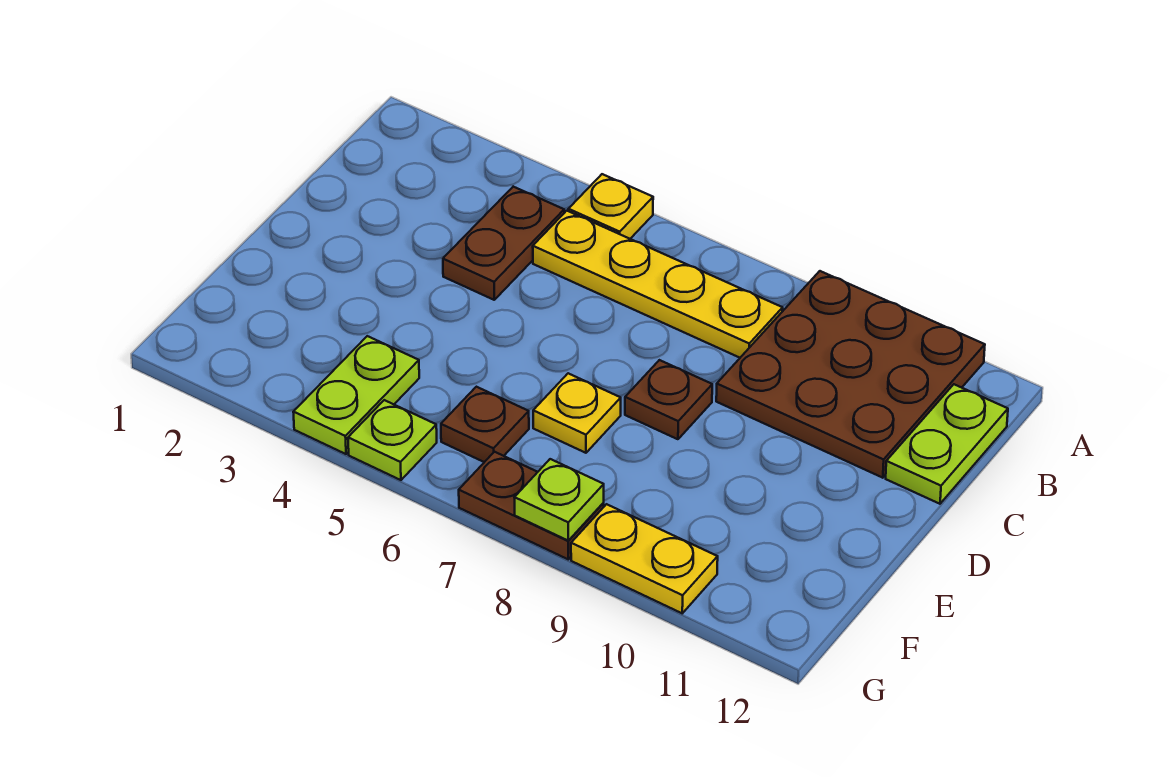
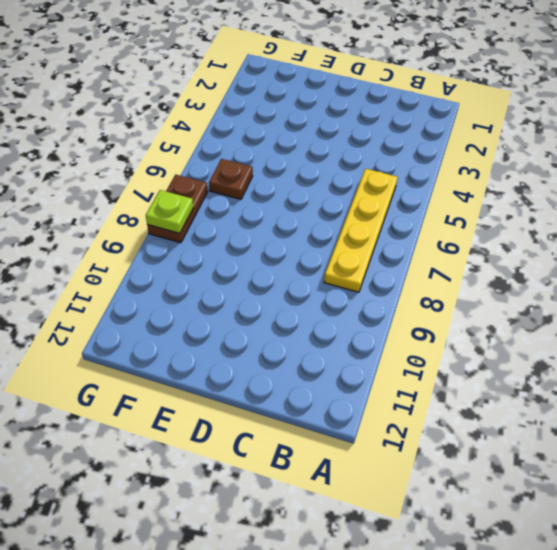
none -> yellow 1x1 plate [568,174,653,239]
none -> brown 3x3 plate [716,271,985,478]
none -> brown 1x2 plate [443,187,564,300]

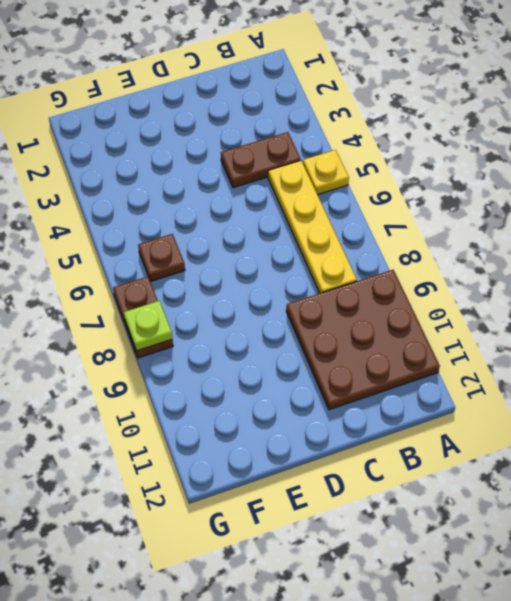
none -> lime 1x2 plate [886,384,1008,504]
none -> brown 1x1 plate [625,360,712,439]
none -> yellow 1x1 plate [533,373,621,453]

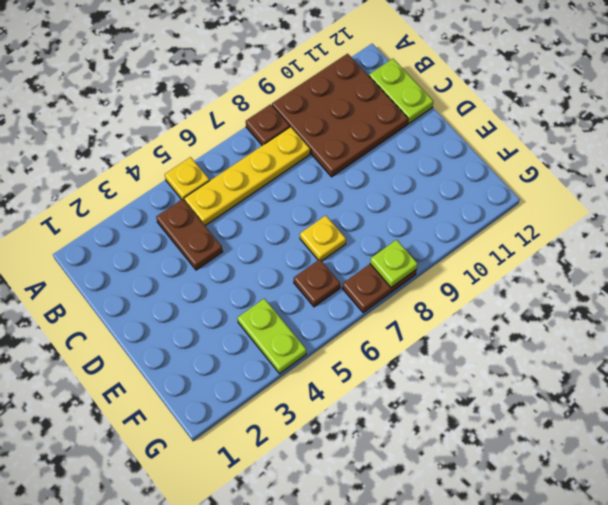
brown 1x1 plate [246,104,290,145] -> brown 1x1 plate moved to [625,360,712,439]
none -> lime 1x1 plate [348,400,437,480]
none -> yellow 1x2 plate [571,504,718,613]

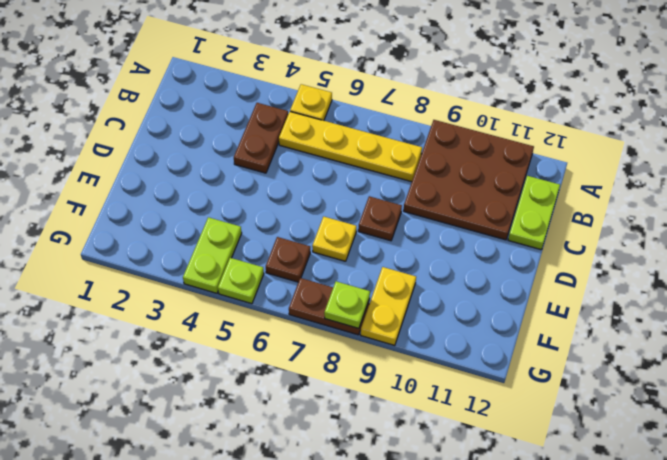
yellow 1x2 plate [360,267,416,346] -> yellow 1x2 plate turned to [571,504,718,613]

